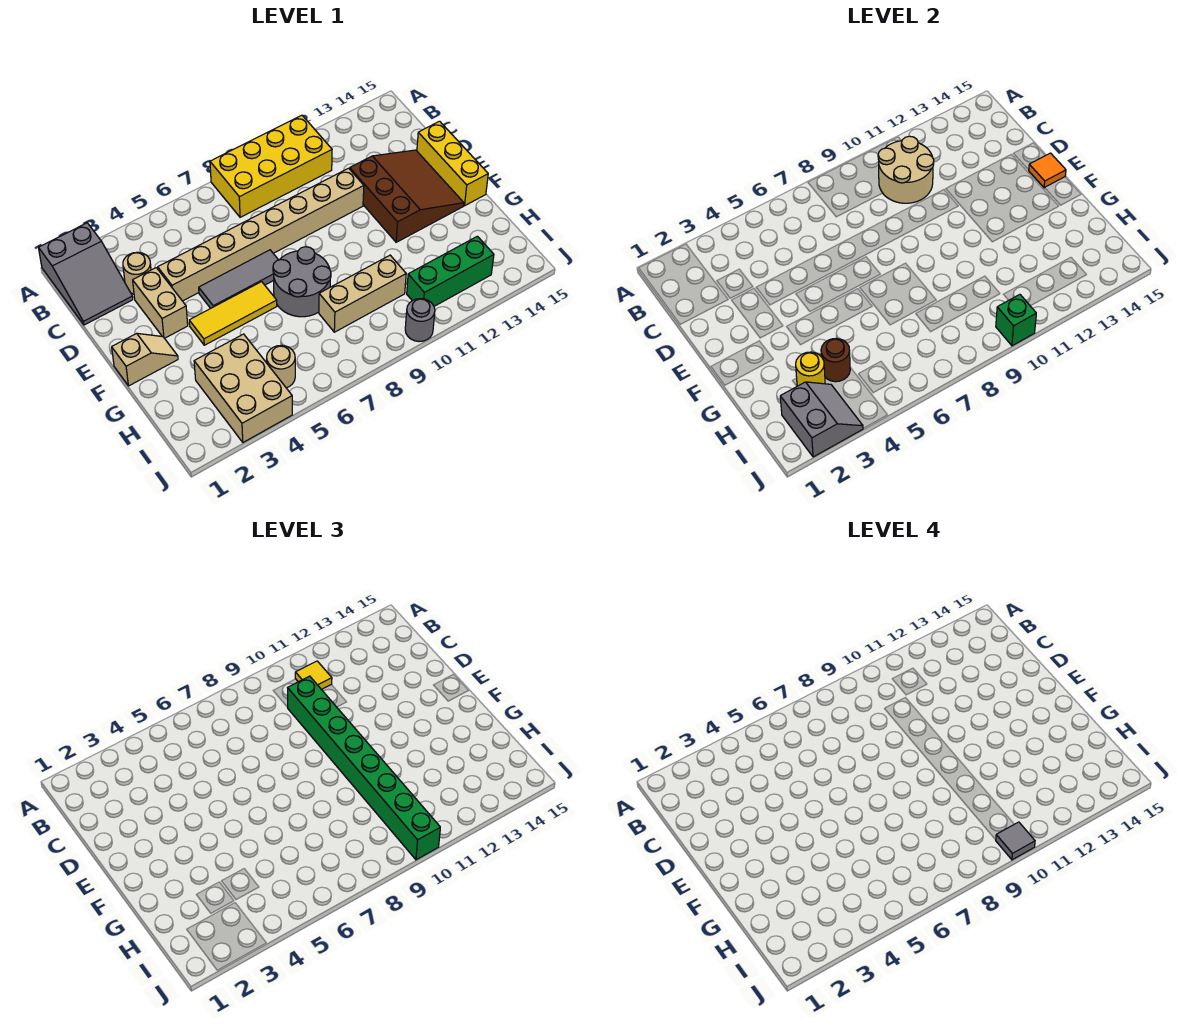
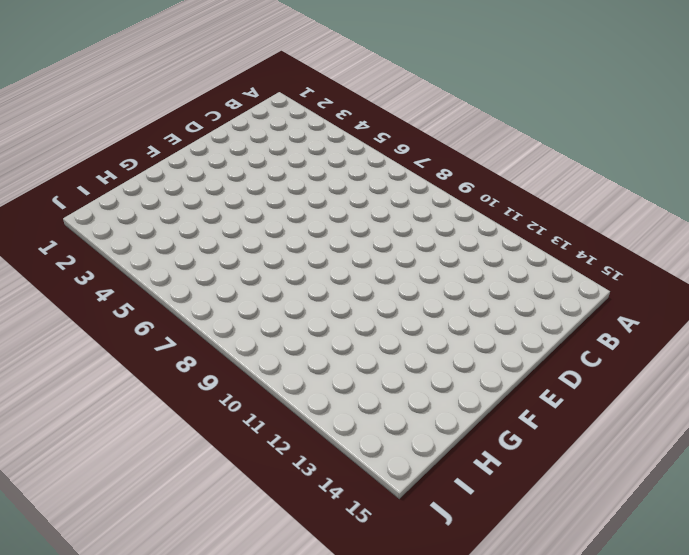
none -> grey 2x3 slope [39,223,133,325]
none -> yellow 2x4 brick [210,115,332,217]
none -> tan 1x1 round brick [123,252,151,294]

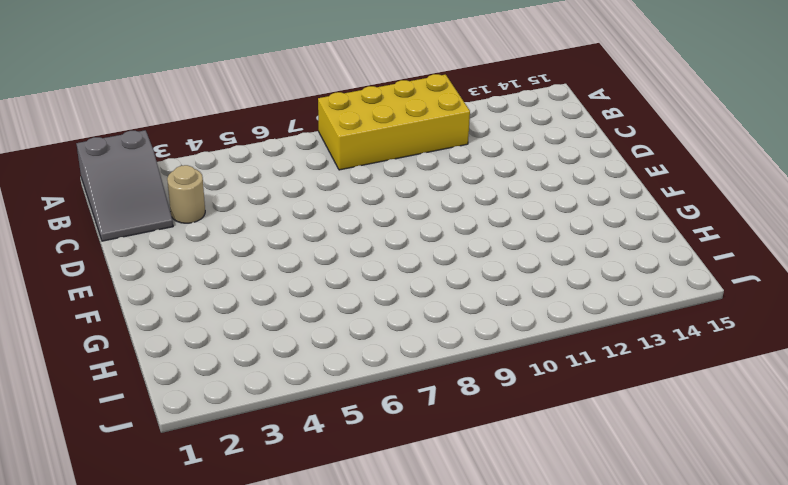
none -> tan 1x2 brick [133,268,188,338]
none -> tan 1x8 brick [158,168,364,301]
none -> brown 3x3 slope [350,150,464,242]

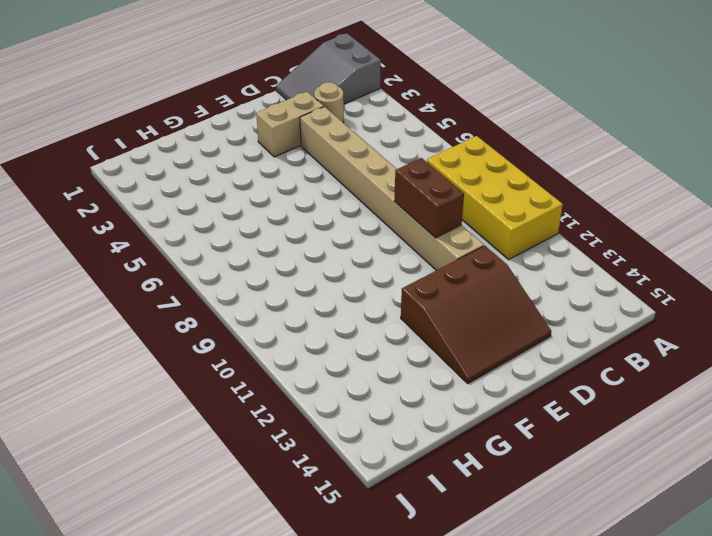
brown 1x2 brick [395,158,464,238] -> none
none -> yellow 1x3 brick [417,121,488,206]
none -> grey 1x3 tile [199,250,278,308]
none -> tan 1x2 slope [112,333,178,386]

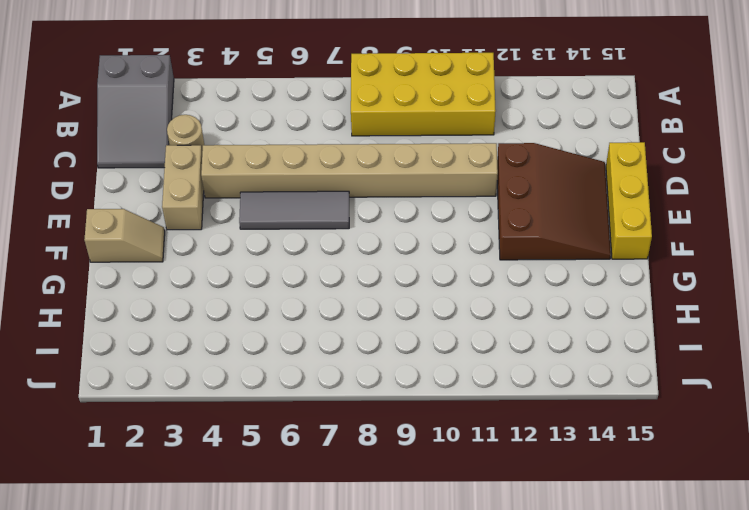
none -> yellow 1x3 tile [189,282,277,345]
none -> grey 2x2 round brick [273,247,331,317]
none -> tan 2x3 brick [194,334,292,442]

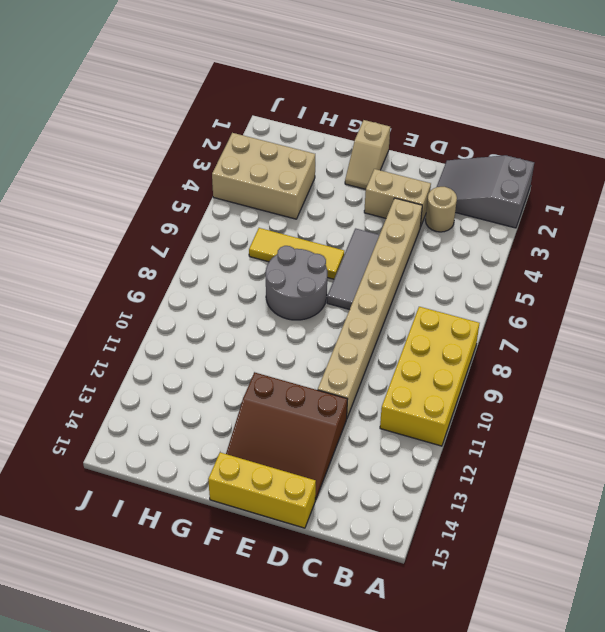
yellow 1x3 tile [249,228,344,279] -> yellow 1x3 tile turned to [189,282,277,345]
none -> tan 1x3 brick [319,255,406,332]
none -> tan 1x1 round brick [267,345,295,388]
none -> green 1x3 brick [407,236,494,306]

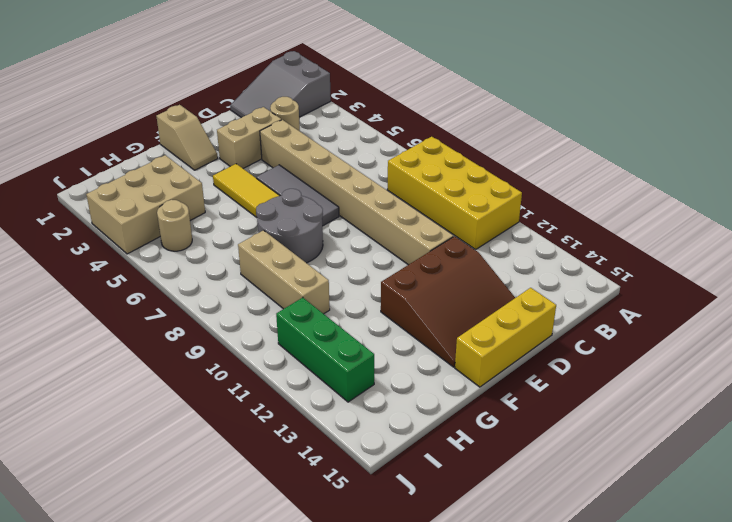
none -> grey 1x1 round brick [405,299,435,342]
none -> tan 2x2 round brick [878,136,934,203]
none -> orange 1x1 tile [1029,153,1066,188]

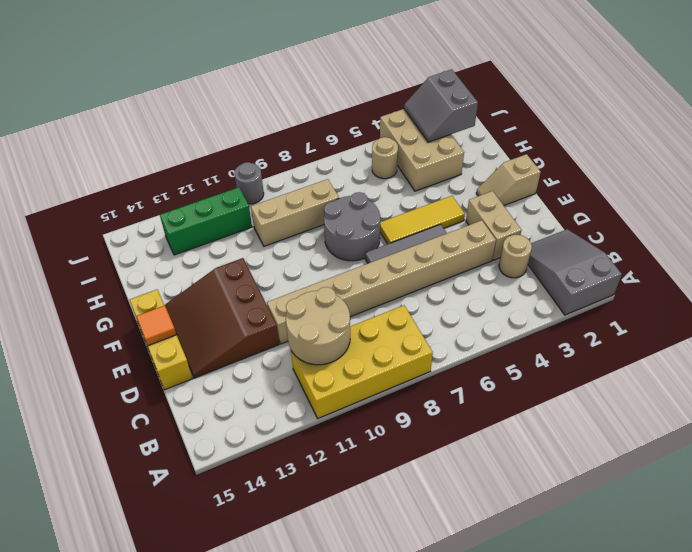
none -> yellow 1x1 round brick [796,352,825,386]
none -> brown 1x1 round brick [821,339,850,382]
none -> green 1x1 brick [996,295,1036,346]

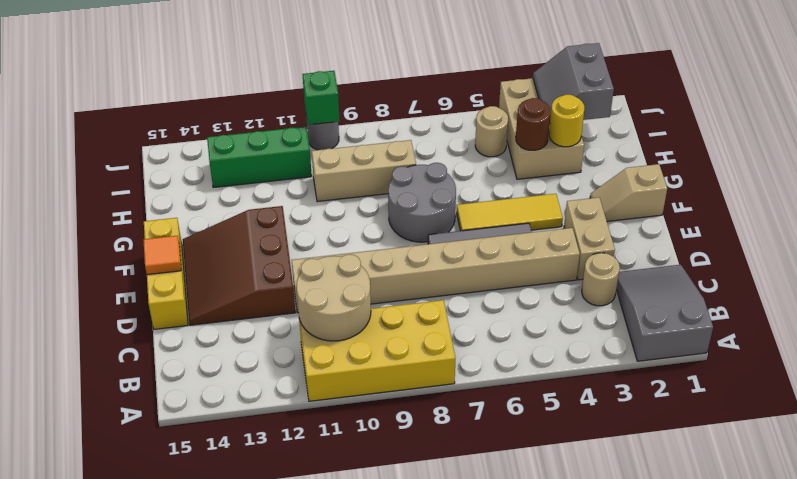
none -> yellow 1x1 tile [295,661,332,690]
none -> green 1x8 brick [287,676,440,860]
none -> grey 1x1 tile [996,822,1035,860]

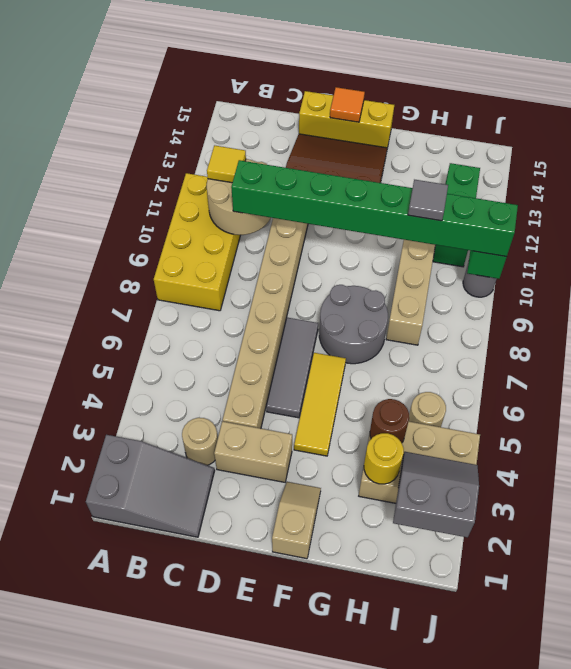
grey 1x1 tile [408,180,448,221] -> grey 1x1 tile moved to [996,822,1035,860]

